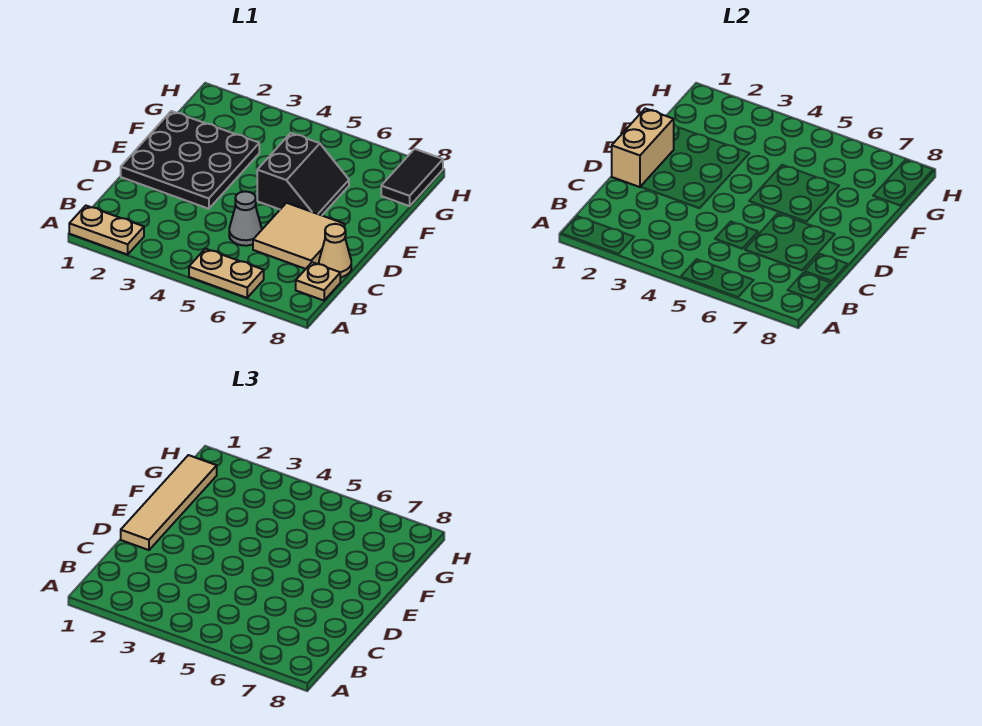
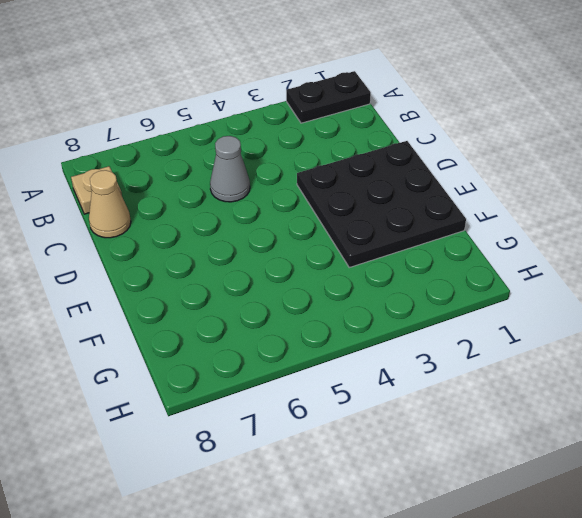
black 1x2 plate [286,71,371,123] -> tan 1x2 plate [69,206,144,255]
none -> tan 1x2 plate [189,249,264,298]
none -> tan 2x2 tile [253,203,345,269]

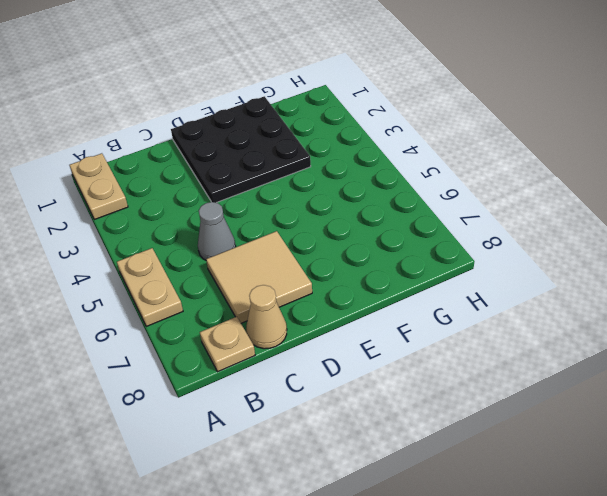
none -> black 2x2 slope [257,133,349,215]
none -> black 1x2 tile [381,149,443,206]

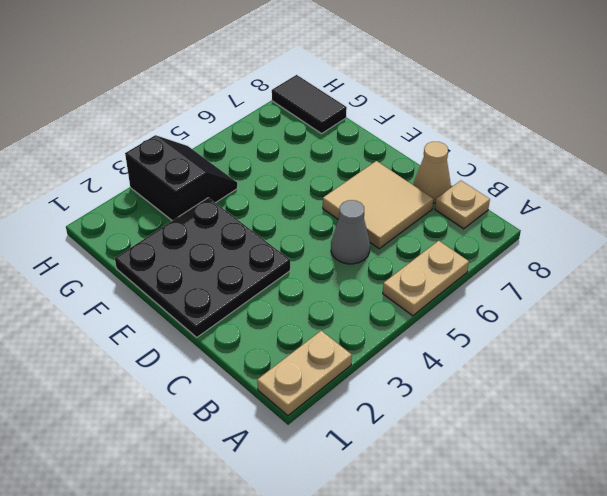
black 2x2 slope [125,135,238,221] -> black 2x2 slope moved to [257,133,349,215]
none -> tan 1x2 brick [612,109,674,187]
none -> tan 1x4 tile [121,455,217,550]

